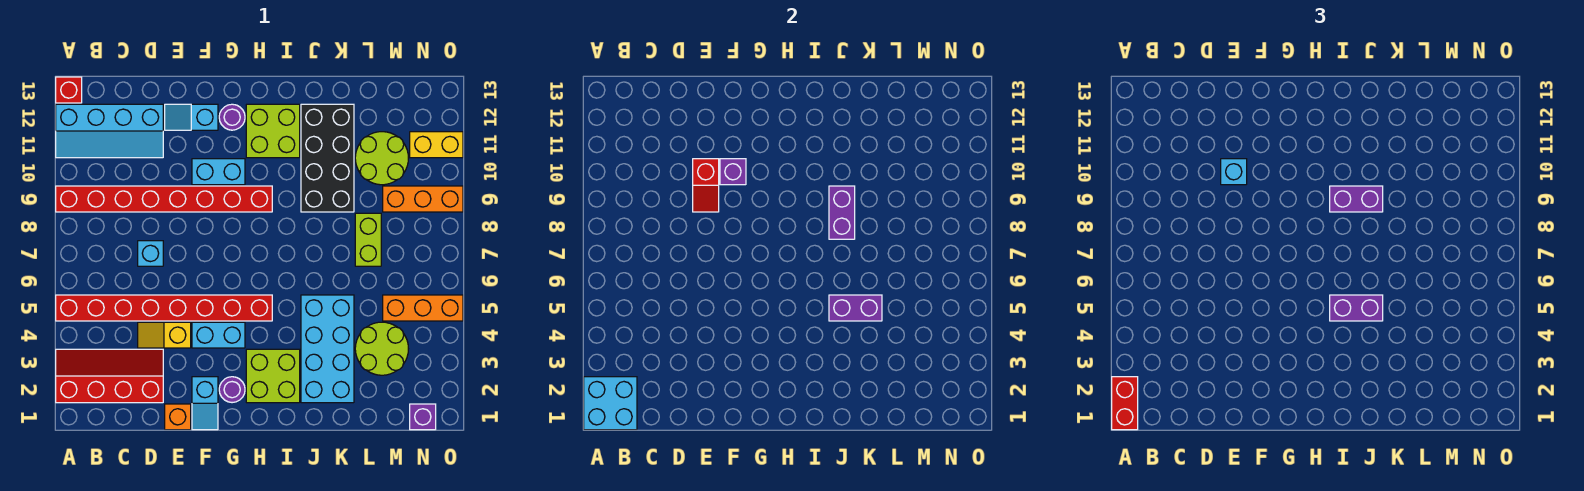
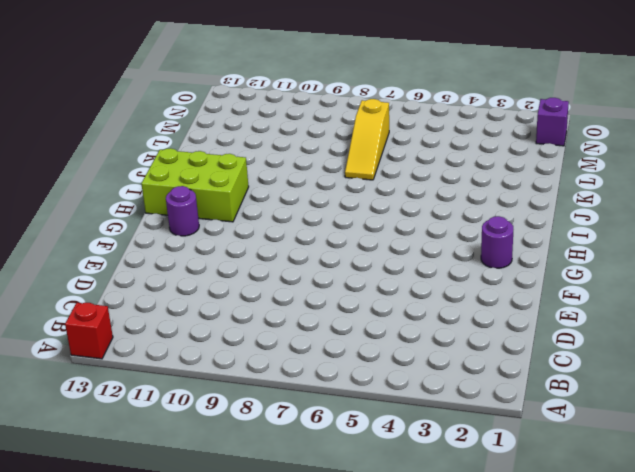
lime 2x3 brick [141,148,249,222] -> lime 2x2 brick [246,104,300,158]
yellow 1x3 slope [345,99,389,180] -> lime 1x2 brick [355,213,381,266]
none -> red 2x4 slope [56,349,163,403]
none -> red 1x8 brick [56,295,272,321]
none -> red 1x8 brick [56,186,272,212]
none -> cyan 2x4 slope [56,104,163,158]

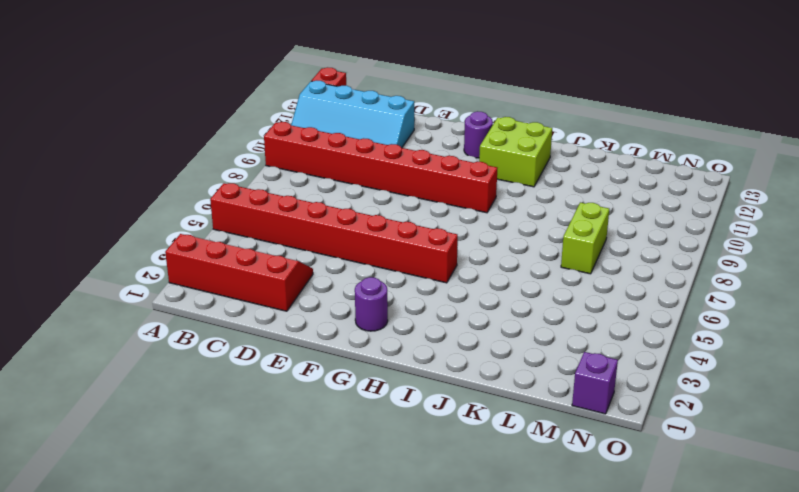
none -> yellow 1x2 slope [138,322,191,348]
none -> cyan 1x1 brick [138,241,163,266]
none -> orange 1x1 brick [165,404,191,430]
none -> cyan 1x2 slope [165,104,218,130]

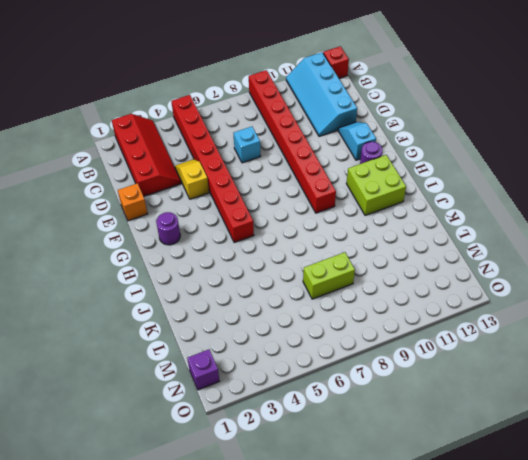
none -> cyan 1x2 slope [192,377,218,430]
none -> cyan 1x2 brick [192,322,245,348]
none -> cyan 1x2 brick [192,159,245,185]
none -> lime 2x2 brick [246,349,300,403]

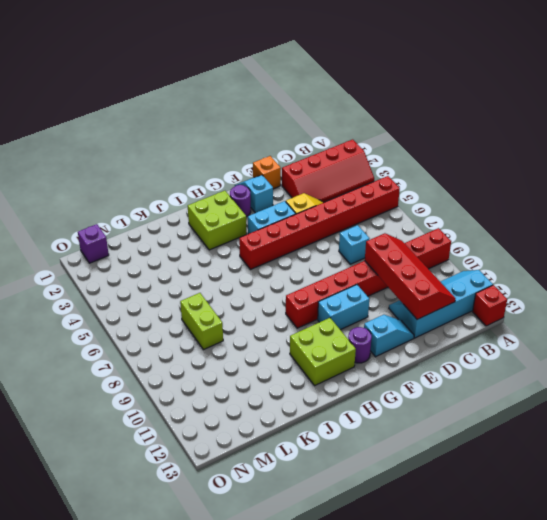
red 2x4 slope [365,233,456,319] -> none
none -> cyan 2x4 brick [301,295,354,403]
none -> black 2x4 brick [301,104,354,212]
none -> lime 2x2 round brick [355,322,408,375]
none -> lime 2x2 round brick [355,132,408,185]

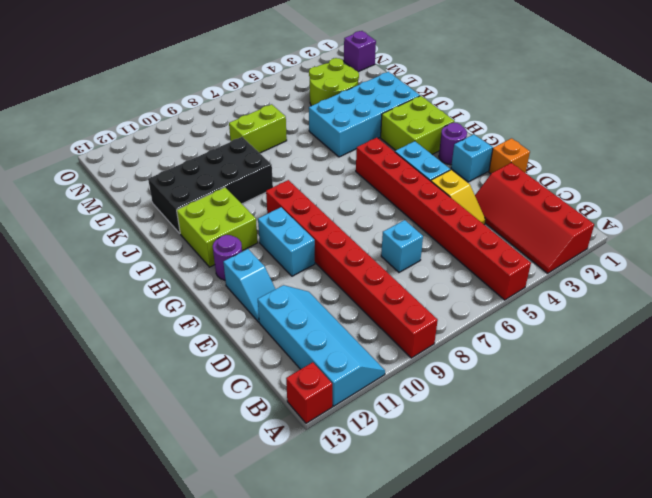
none -> lime 2x2 round brick [355,132,408,185]
none -> orange 1x3 brick [383,295,463,321]
none -> orange 1x3 brick [383,186,463,212]
none -> yellow 1x2 brick [410,132,463,158]

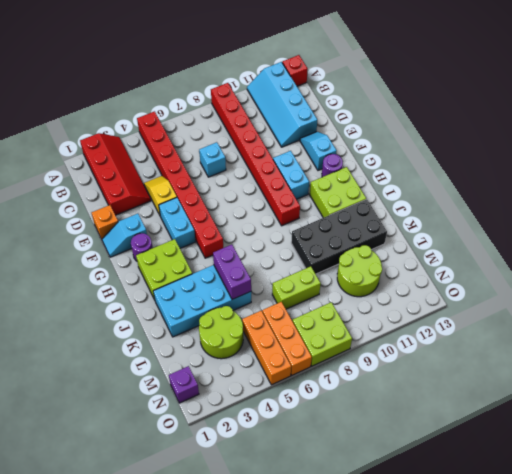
orange 1x3 brick [262,302,312,375] -> orange 1x3 brick moved to [383,186,463,212]
lime 2x2 brick [292,302,352,366] -> none
none -> yellow 1x2 brick [410,132,463,158]
none -> cyan 2x2 brick [584,377,637,430]
none -> red 1x2 slope [693,159,719,212]
none -> purple 1x1 brick [720,159,746,185]

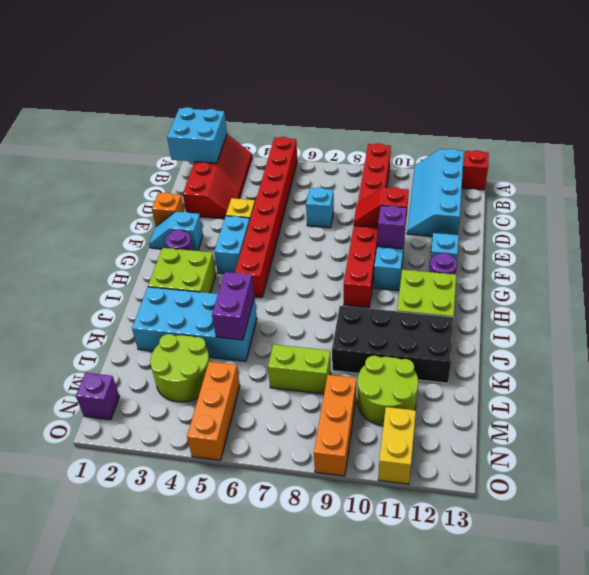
none -> purple 1x2 brick [829,186,855,239]
none -> red 1x2 brick [1112,377,1138,430]
none -> cyan 1x1 brick [1221,159,1247,185]
none -> purple 1x2 brick [1330,295,1383,321]

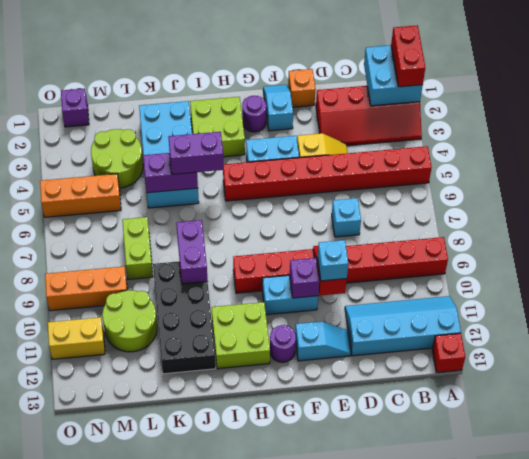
none -> purple 1x2 brick [1330,186,1383,212]

